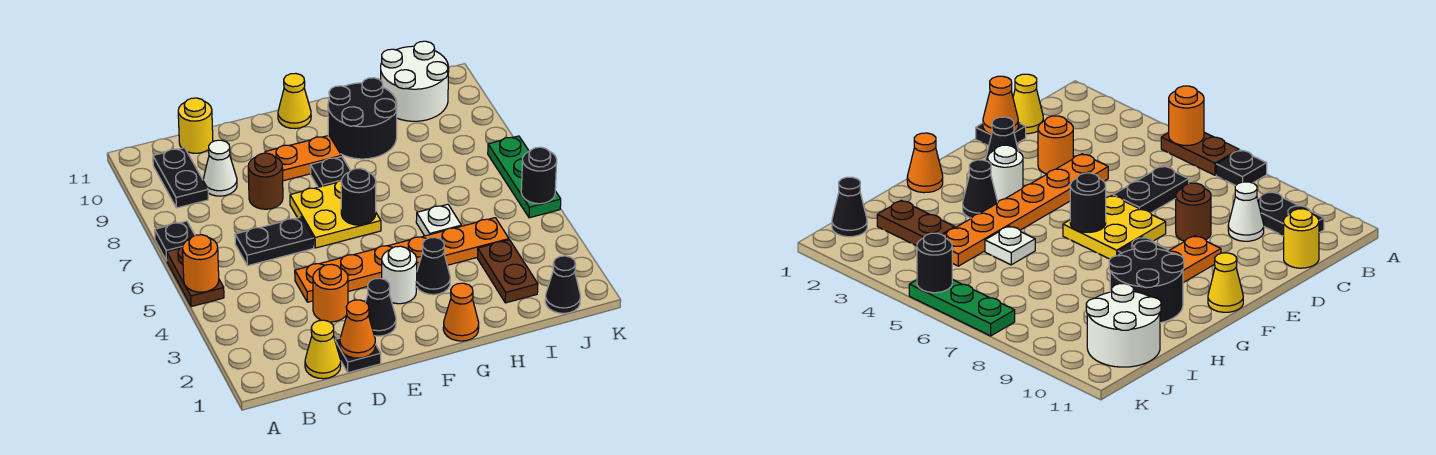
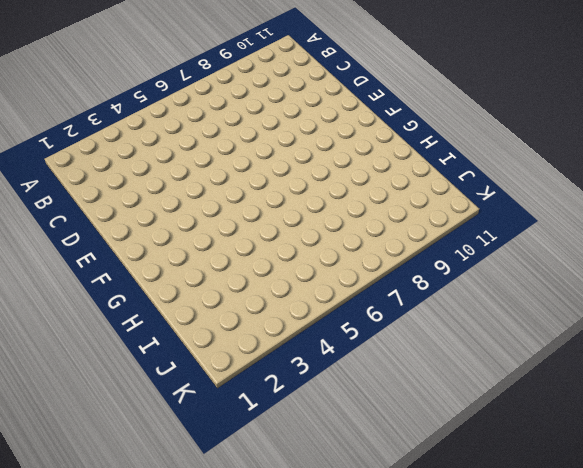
none -> brown 1x2 plate [167,247,224,307]
none -> black 1x1 plate [155,221,195,261]
none -> black 1x2 plate [153,148,208,208]

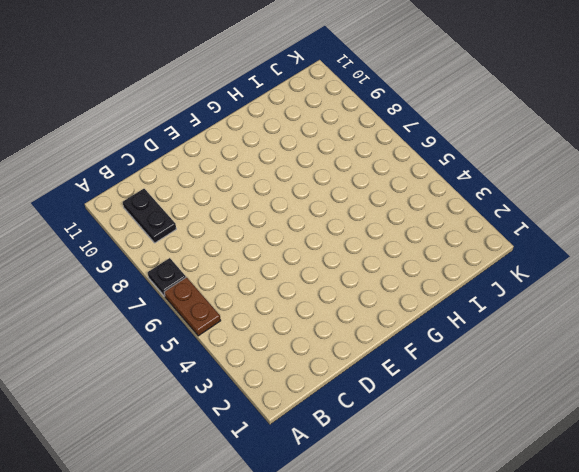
none -> yellow 1x1 cone [305,320,341,379]
none -> black 1x2 plate [235,217,314,266]
none -> white 1x1 cone [203,140,237,196]

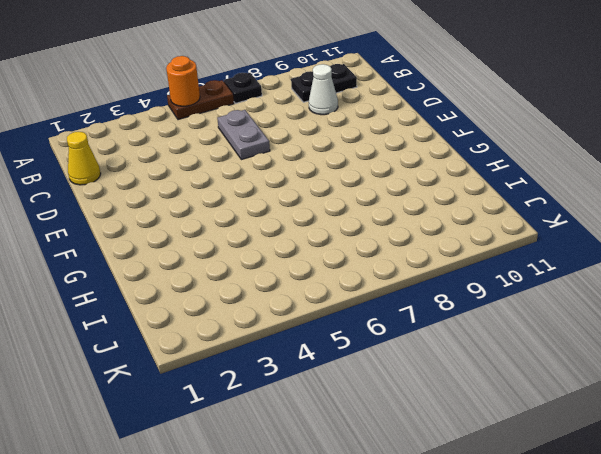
grey 1x2 plate [217,110,270,160] -> black 1x2 plate [235,217,314,266]
none -> yellow 1x1 round brick [178,98,213,153]
none -> black 1x1 plate [335,338,381,373]
none -> orange 1x1 round brick [313,264,348,322]

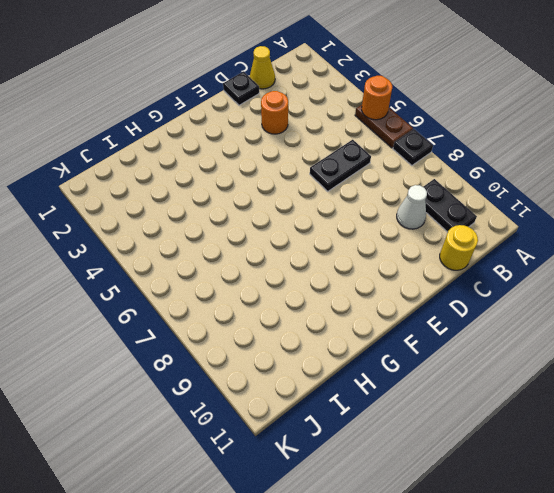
none -> orange 1x6 plate [295,218,509,302]
none -> brown 1x1 round brick [248,153,283,209]
none -> black 1x1 cone [366,278,396,336]

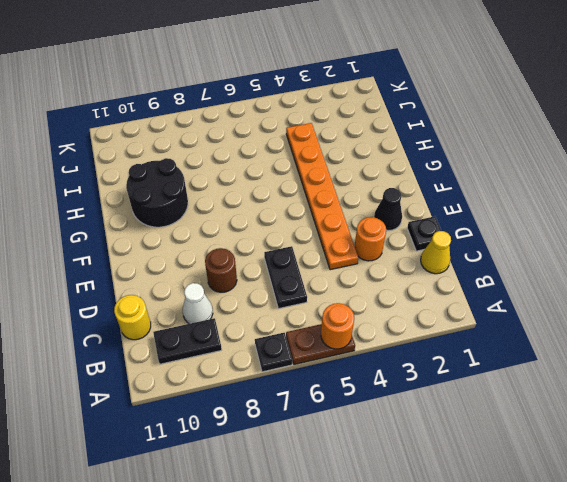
none -> yellow 2x2 plate [290,180,381,248]
none -> orange 1x2 plate [265,135,341,181]
none -> white 1x1 round brick [382,246,417,304]

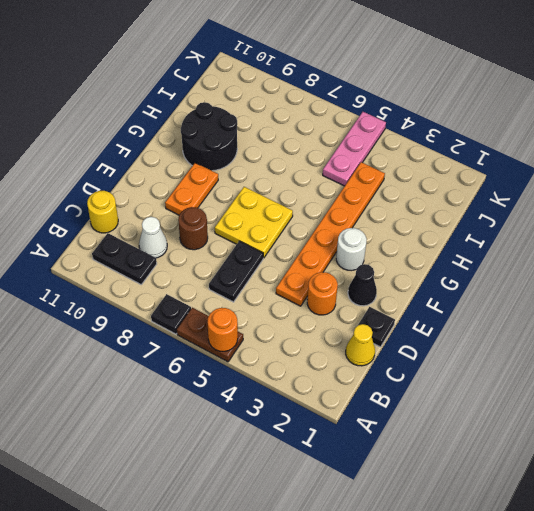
pink 1x3 plate [323,112,386,186] -> green 1x3 plate [488,136,561,218]
none -> black 1x1 plate [311,157,351,187]
none -> yellow 1x1 cone [278,73,311,129]
none -> orange 1x1 cone [443,283,479,341]

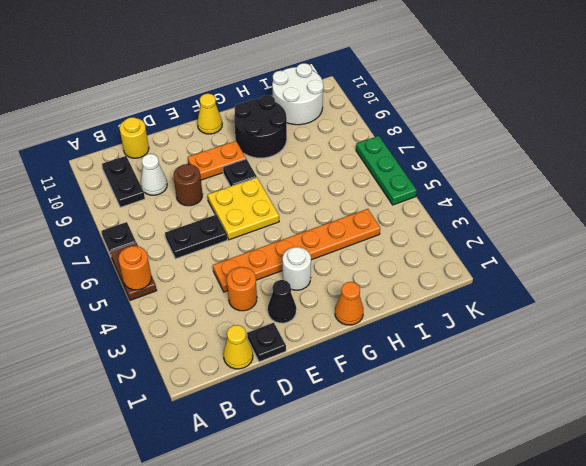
none -> black 1x1 cone [416,237,450,295]
none -> white 1x1 plate [416,204,461,236]
none -> brown 1x2 plate [477,240,538,303]

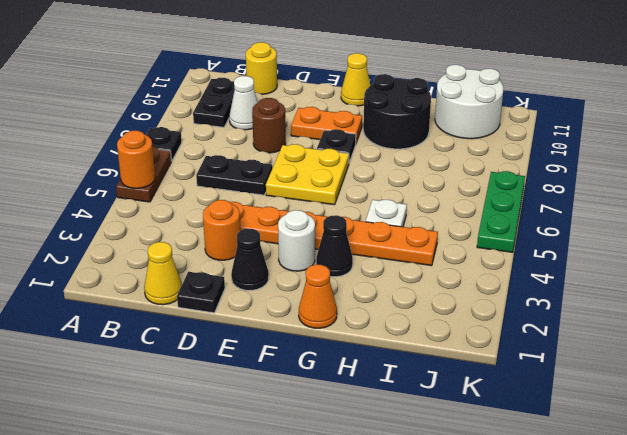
none -> brown 1x2 plate [477,240,538,303]
none -> black 1x1 cone [545,256,580,313]
none -> orange 1x1 cone [340,300,375,358]

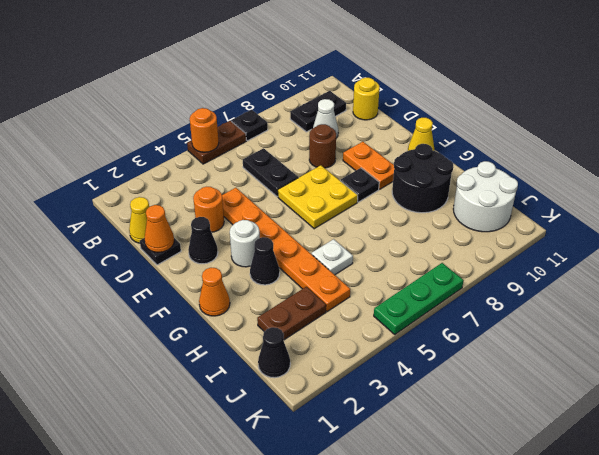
none -> black 1x1 round brick [341,169,376,225]
none -> black 1x1 round brick [521,147,557,204]

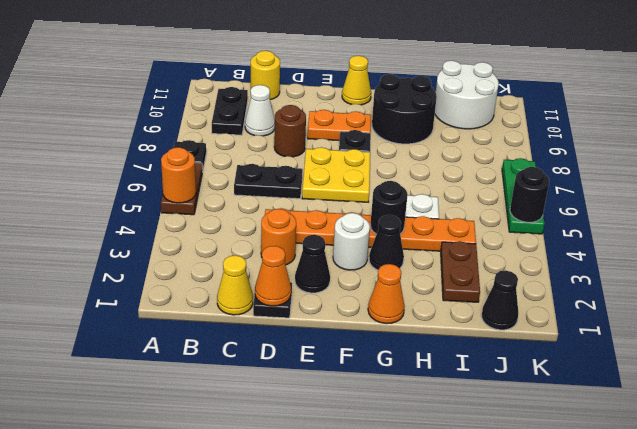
black 1x1 round brick [370,181,408,234] -> black 1x1 round brick moved to [341,169,376,225]

